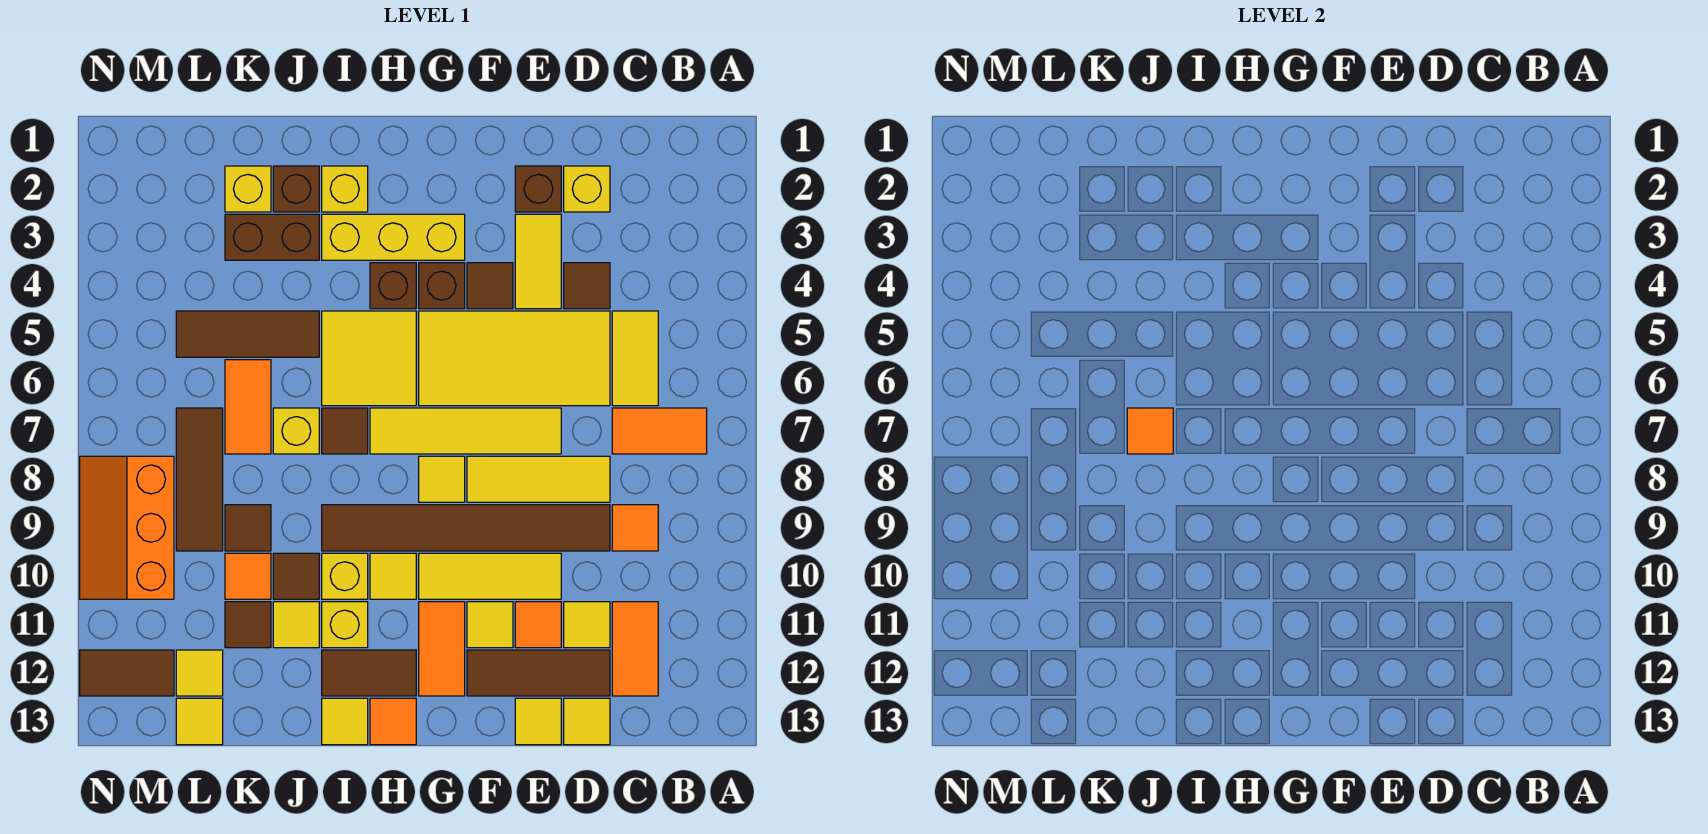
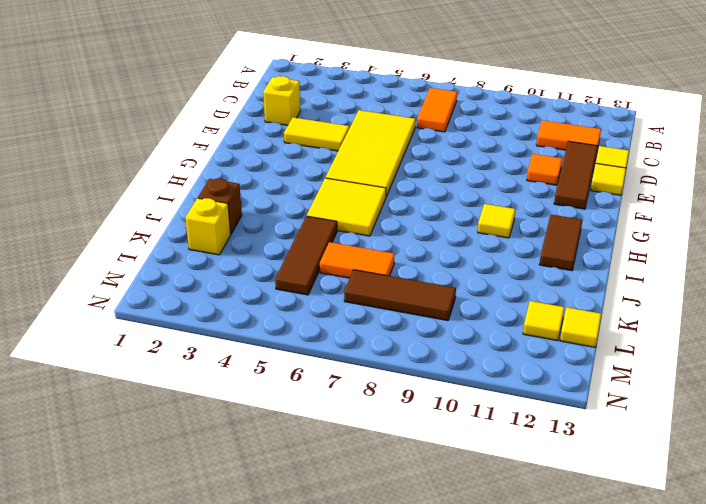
none -> yellow 1x2 tile [612,311,658,406]
none -> orange 1x1 tile [612,505,658,551]
none -> brown 1x1 tile [564,263,610,309]
none -> yellow 1x3 tile [467,456,610,502]

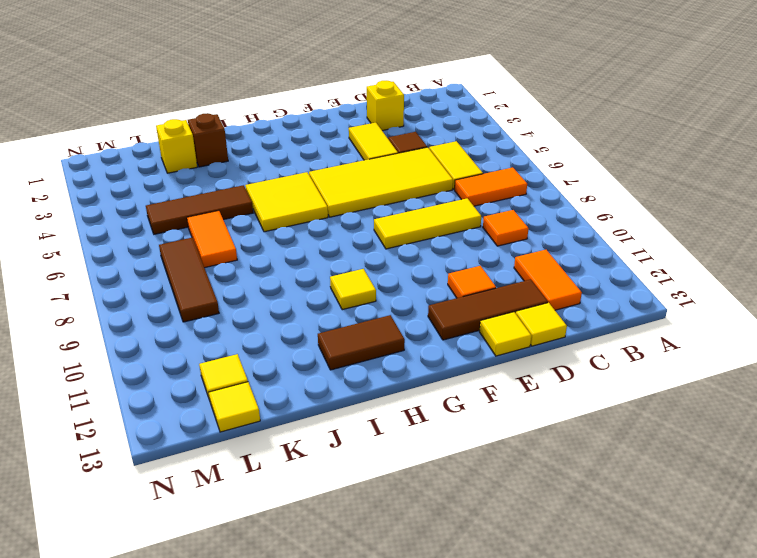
none -> brown 1x6 tile [322,505,610,551]
none -> yellow 1x1 tile [564,602,610,648]
none -> brown 1x1 brick [515,166,561,212]
none -> yellow 1x4 tile [370,408,561,454]

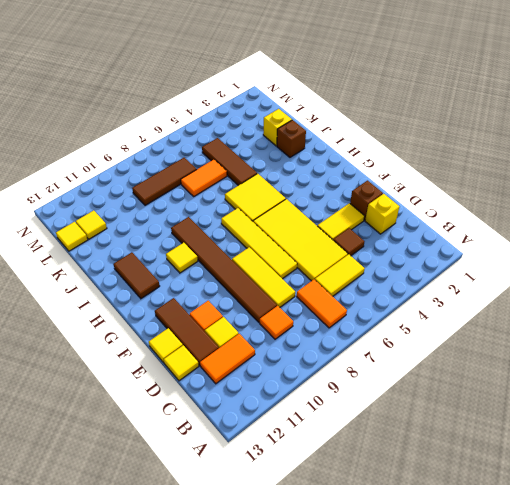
none -> yellow 1x3 tile [419,553,561,599]
none -> brown 1x1 tile [467,263,513,309]
none -> yellow 1x1 tile [467,602,513,648]
none -> yellow 1x3 brick [322,214,465,260]

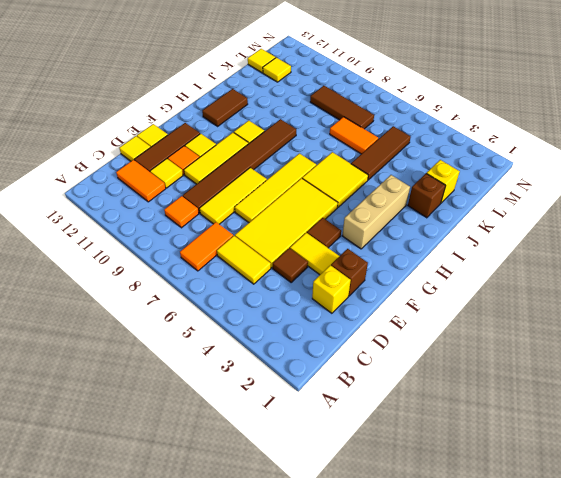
tan 1x3 brick [342,175,410,249] -> yellow 1x3 brick [322,214,465,260]
none -> brown 1x1 brick [419,263,465,309]
none -> yellow 1x1 tile [419,456,465,502]
none -> orange 1x2 tile [419,602,465,696]
none -> brown 1x1 brick [370,263,416,309]

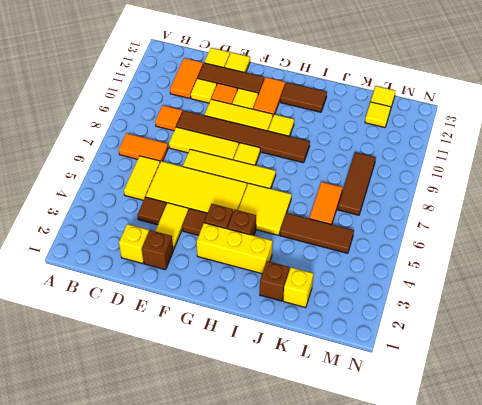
none -> orange 1x1 tile [370,698,416,745]
none -> yellow 1x1 brick [322,166,368,212]
none -> brown 1x1 tile [322,408,368,454]
none -> yellow 1x1 brick [322,553,368,599]

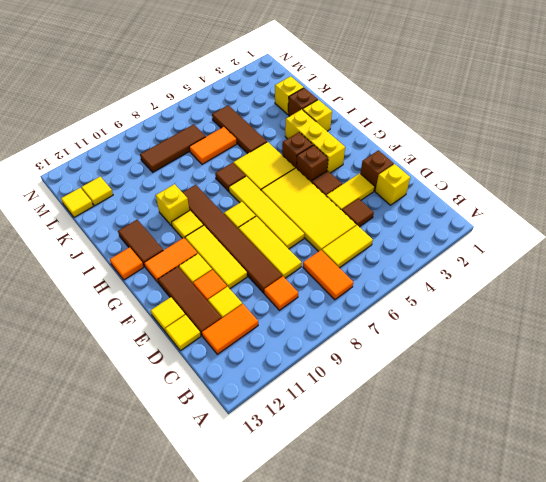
none -> yellow 1x1 brick [322,602,368,648]
none -> yellow 1x1 tile [322,698,368,745]
none -> brown 1x2 brick [225,214,319,260]
none -> yellow 1x1 brick [273,408,319,454]

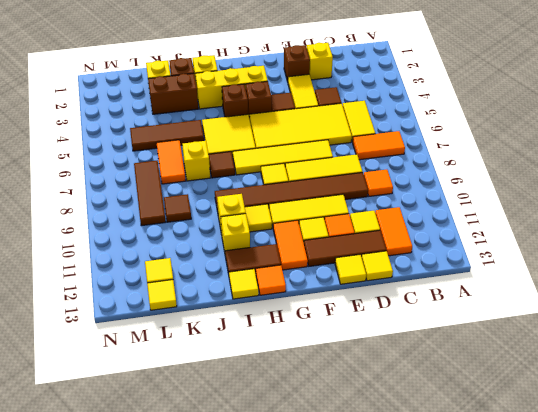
none -> brown 1x1 tile [273,553,319,599]
none -> yellow 1x1 tile [273,602,319,648]
none -> orange 1x1 tile [225,553,271,599]
none -> brown 1x1 tile [225,602,271,648]

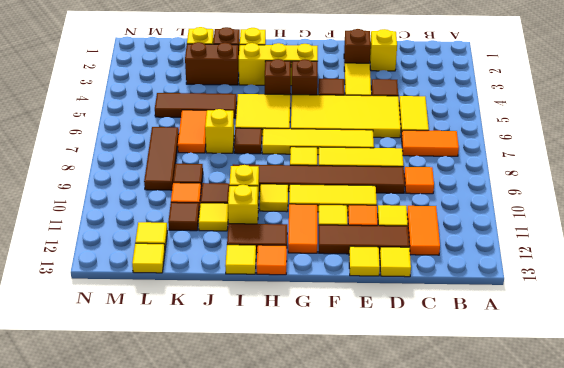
none -> orange 2x3 slope [80,456,174,599]
none -> brown 1x2 tile [80,650,174,696]
none -> orange 1x1 tile [1127,408,1173,454]

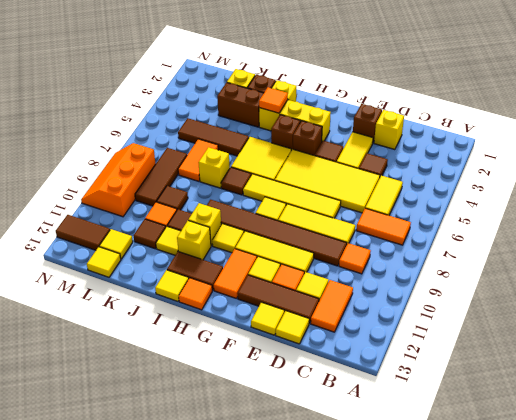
orange 1x1 tile [259,87,288,113] -> orange 1x1 tile moved to [1127,408,1173,454]

